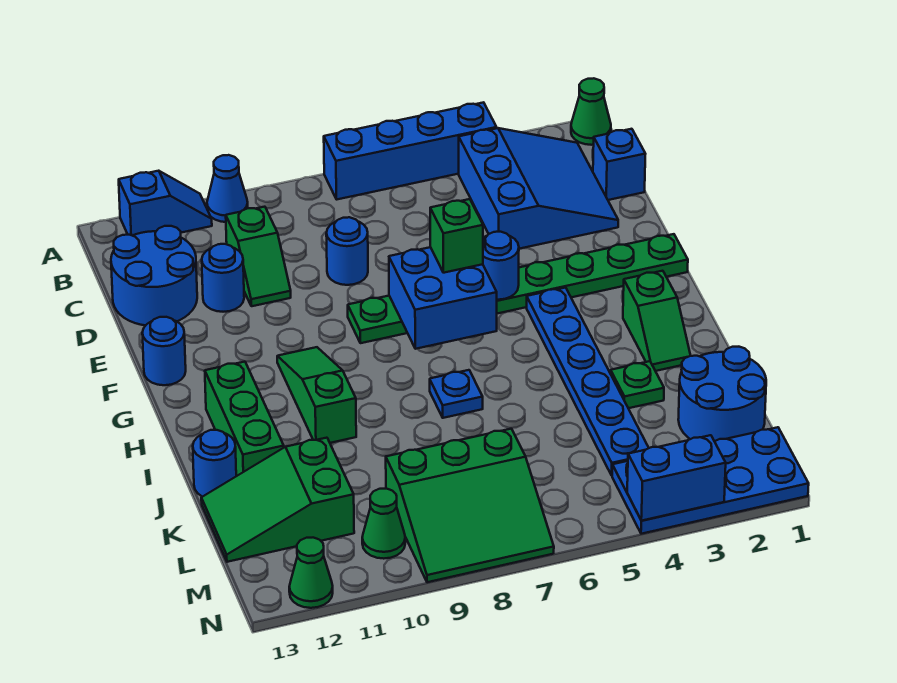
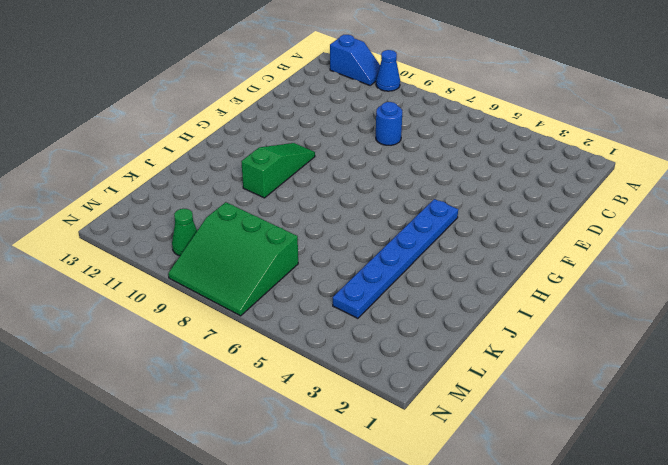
none -> green 1x1 cone [571,78,611,145]
none -> blue 1x4 brick [324,102,497,199]
none -> blue 3x3 slope [459,128,618,249]

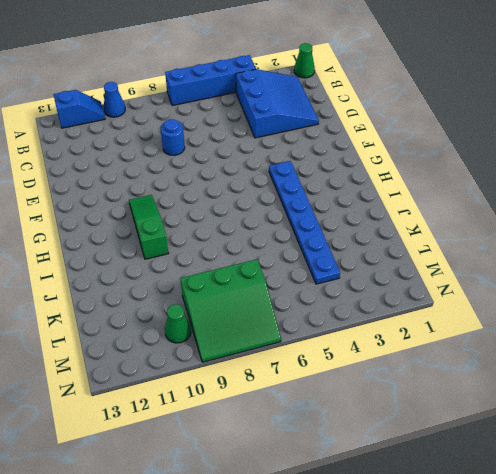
none -> blue 1x1 brick [593,129,645,200]
none -> green 1x2 slope [226,207,291,306]
none -> blue 2x2 round brick [111,226,197,325]

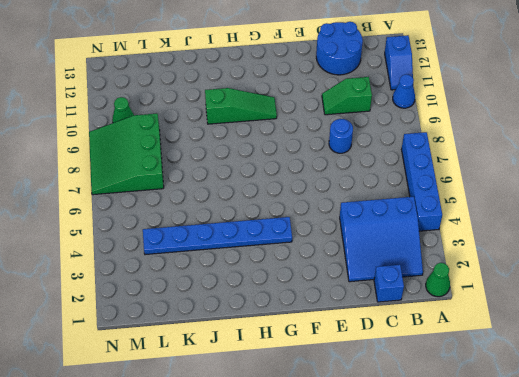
none -> blue 1x1 round brick [202,244,244,312]
none -> green 1x8 plate [348,234,688,343]
none -> blue 1x1 round brick [142,317,186,385]

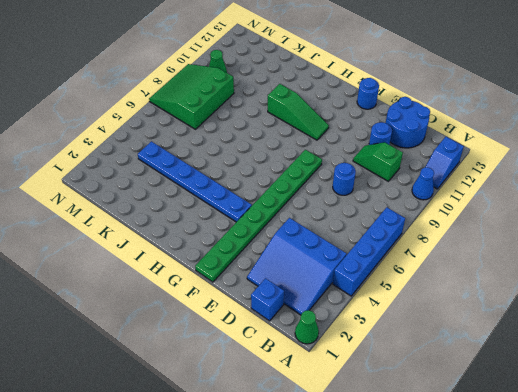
none -> green 1x2 slope [623,271,691,371]
none -> green 1x3 brick [205,362,284,476]
none -> blue 1x1 plate [430,370,483,418]

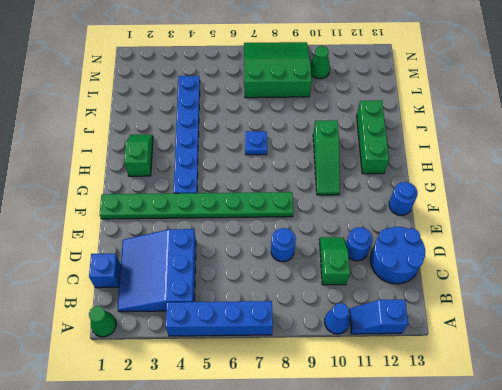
none -> green 1x1 plate [611,361,664,408]
none -> blue 1x1 round brick [193,430,236,497]
none -> blue 2x2 round brick [678,347,766,441]

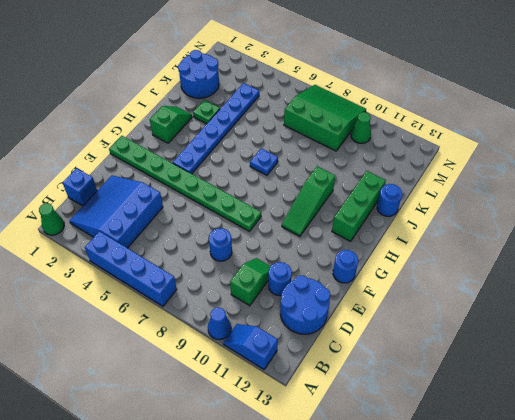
none -> green 2x3 slope [201,438,354,562]
none -> blue 2x4 plate [612,427,809,534]
none -> green 1x1 cone [289,538,333,608]

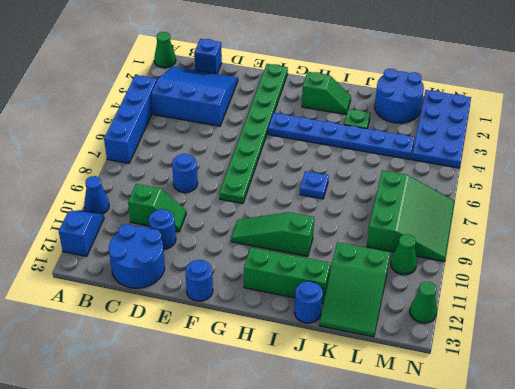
none -> blue 1x1 round brick [483,232,519,300]
none -> blue 2x2 brick [389,247,497,349]
none -> blue 1x2 brick [627,435,726,521]

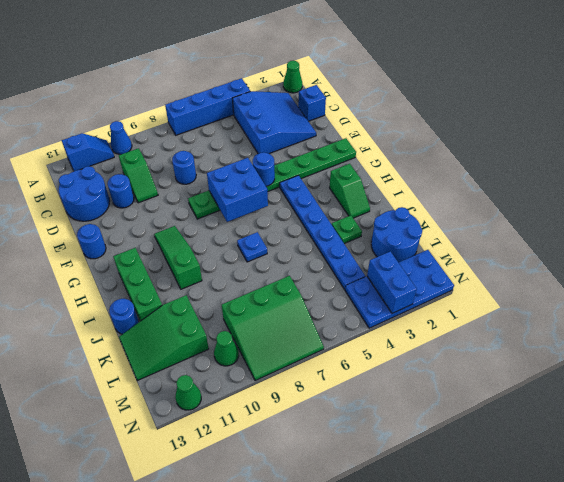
blue 1x2 brick [367,251,417,313] -> blue 1x2 brick turned to [627,435,726,521]
none -> green 1x1 brick [430,199,483,273]

